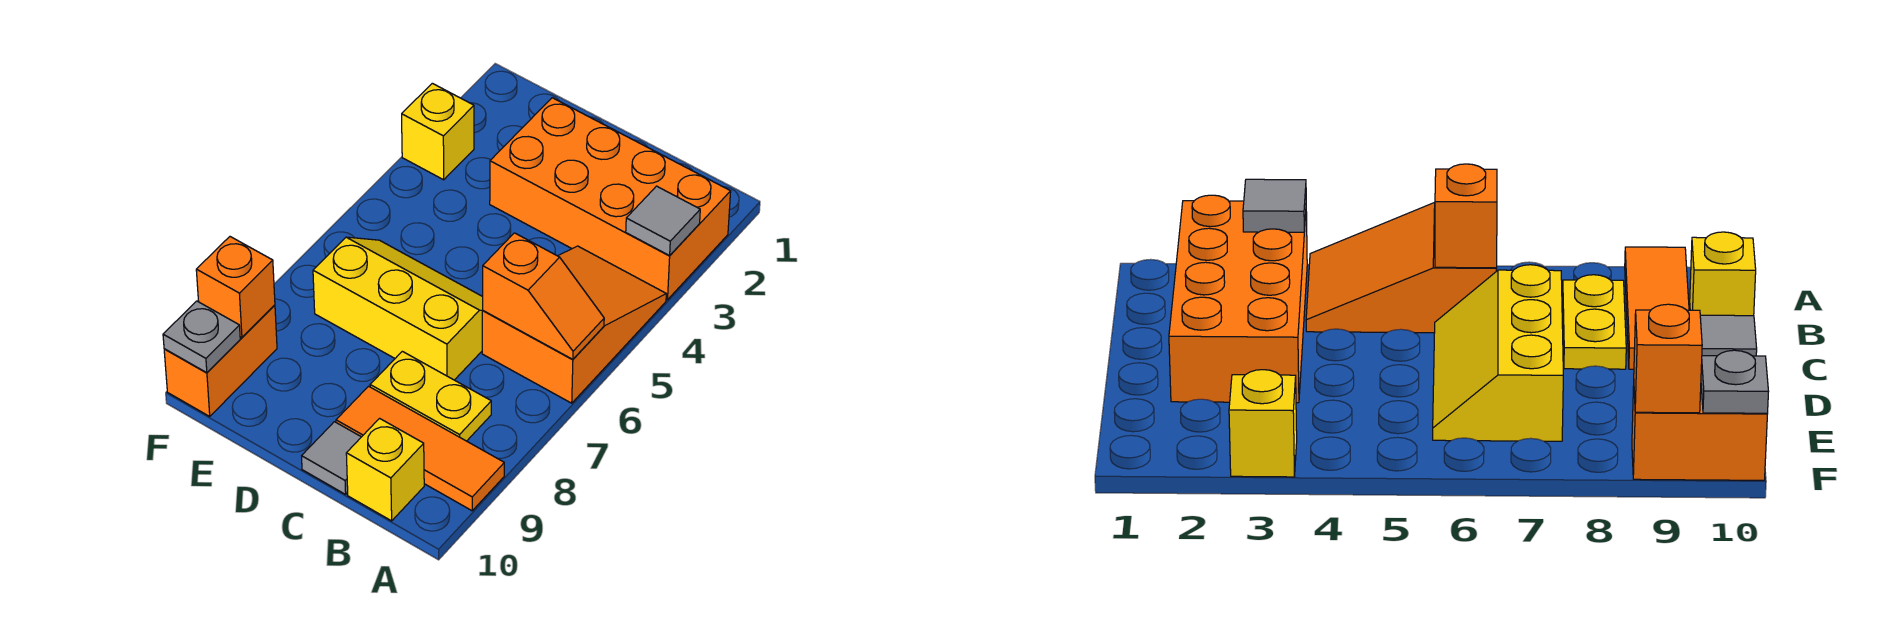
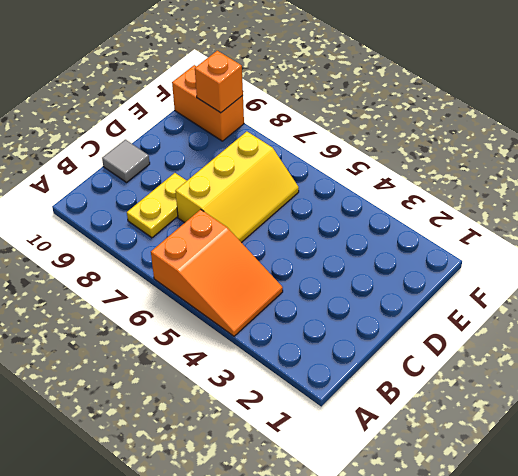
none -> orange 2x4 brick [490,98,731,300]
none -> orange 1x3 tile [336,386,504,511]
none -> yellow 1x1 brick [346,418,424,521]

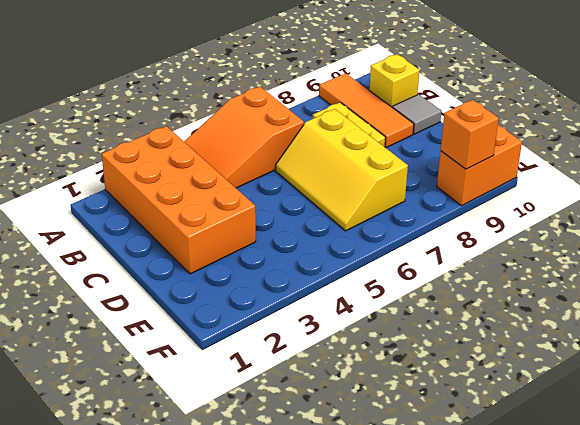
none -> yellow 1x1 brick [402,83,474,180]
none -> grey 1x1 tile [626,186,700,256]
none -> orange 1x2 slope [483,233,604,359]

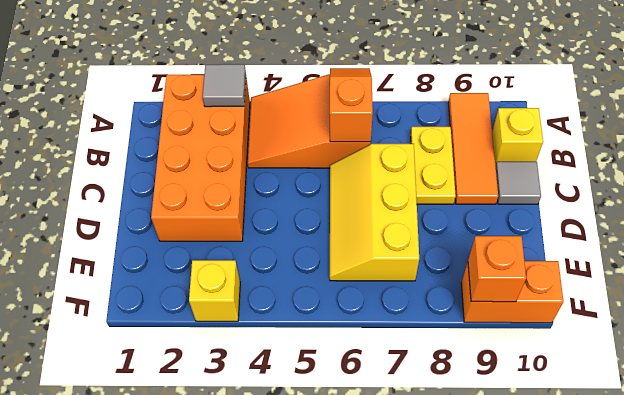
none -> grey 1x1 plate [163,301,240,373]

